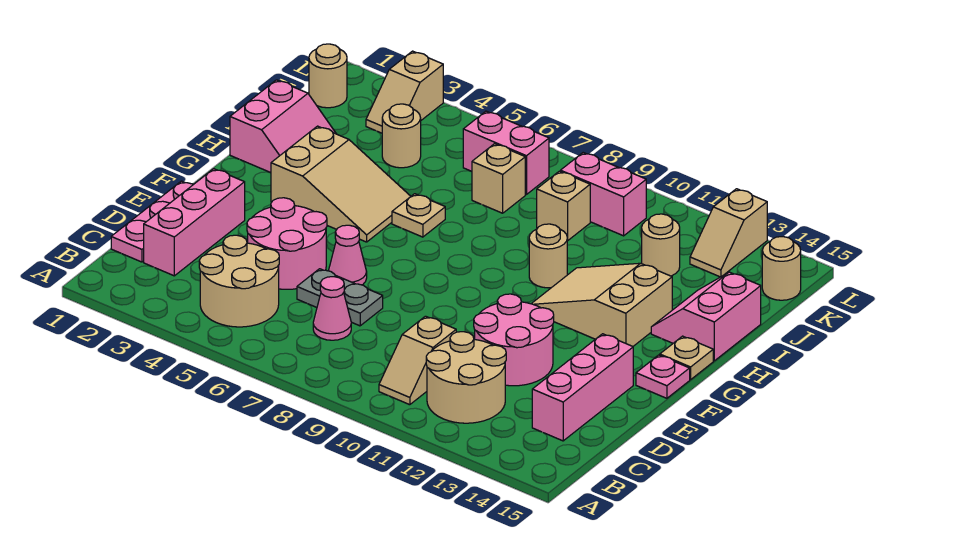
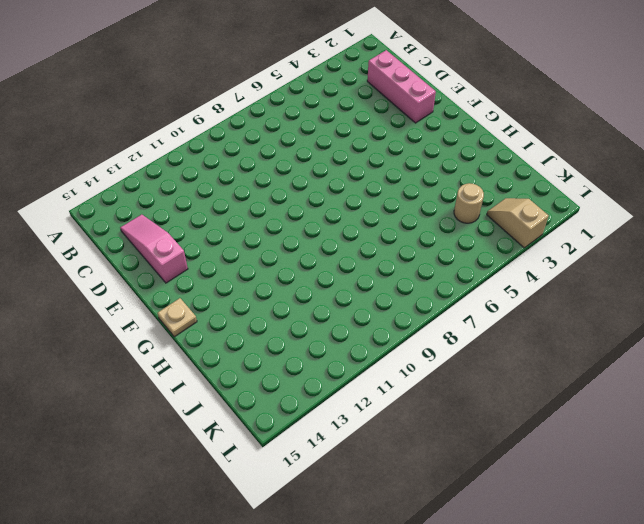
pink 1x3 slope [120,215,188,283] -> pink 1x3 brick [532,334,633,441]
none -> tan 2x2 round brick [199,235,279,327]
none -> tan 1x2 slope [379,316,456,405]
none -> tan 2x2 round brick [426,332,506,423]

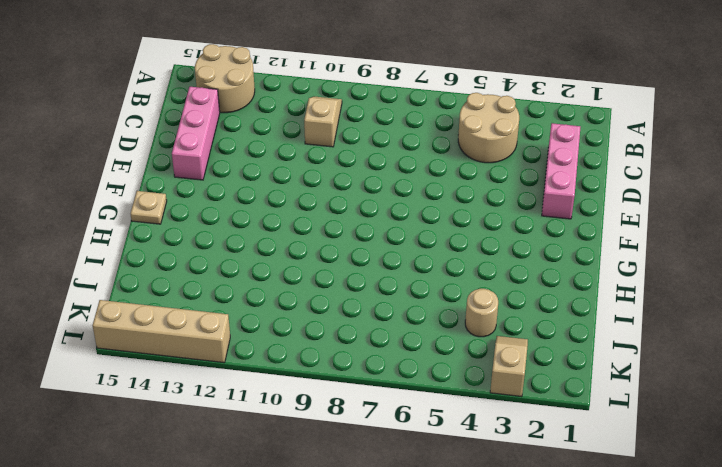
tan 2x2 round brick [195,44,255,113] -> tan 2x2 round brick moved to [426,332,506,423]
tan 1x4 brick [93,300,230,363] -> tan 1x2 slope [690,189,767,277]
none -> pink 1x3 plate [111,181,193,262]
none -> pink 1x1 cone [313,277,351,340]
none -> pink 2x2 round brick [247,198,327,289]

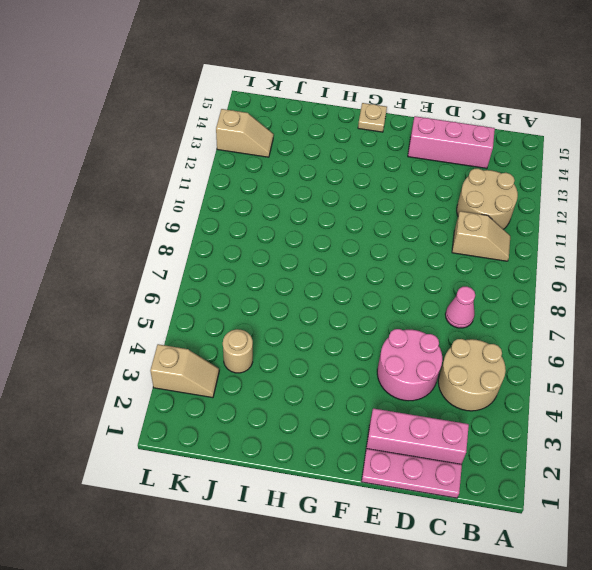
none -> grey 1x2 plate [297,269,383,326]
none -> pink 2x2 round brick [474,294,554,386]
none -> pink 1x1 cone [329,225,367,285]

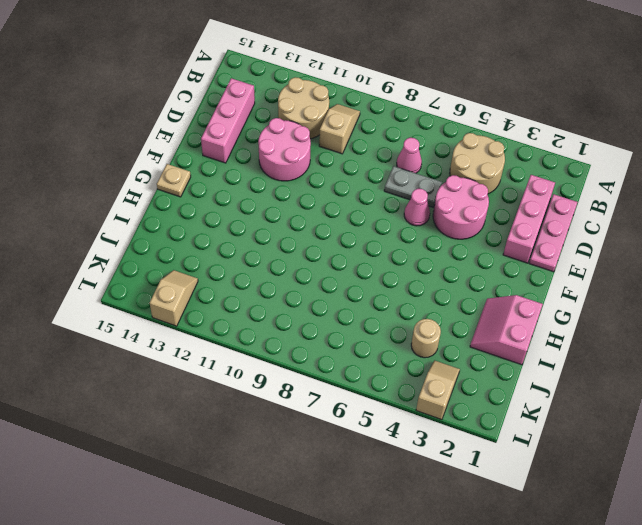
none -> pink 1x1 plate [636,355,690,398]
none -> tan 2x3 slope [271,126,411,242]
none -> tan 2x3 slope [531,263,672,346]

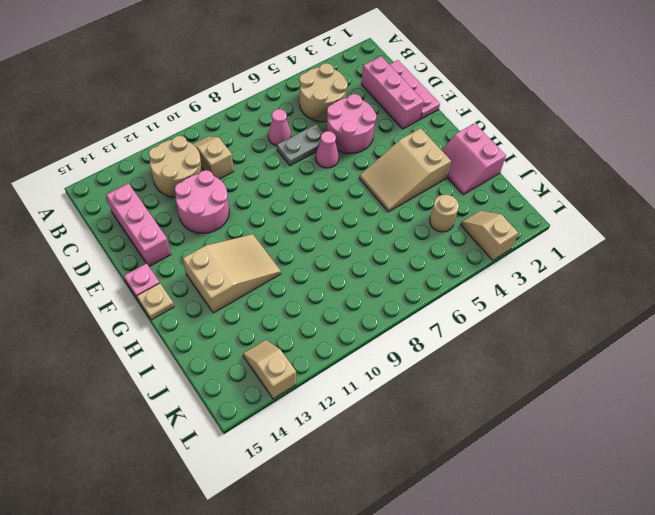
none -> tan 1x1 plate [392,194,445,237]
none -> tan 1x1 round brick [529,224,567,288]
none -> pink 2x2 slope [651,272,761,361]

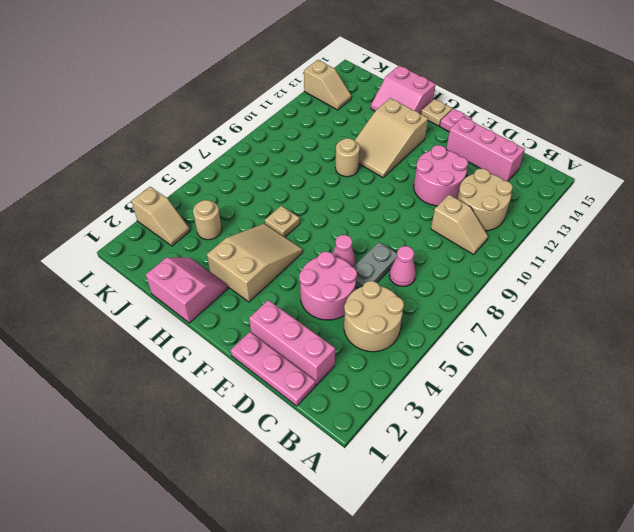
none -> tan 1x1 brick [472,144,525,213]
none -> tan 1x1 brick [537,171,590,241]
none -> tan 1x1 round brick [642,214,680,276]

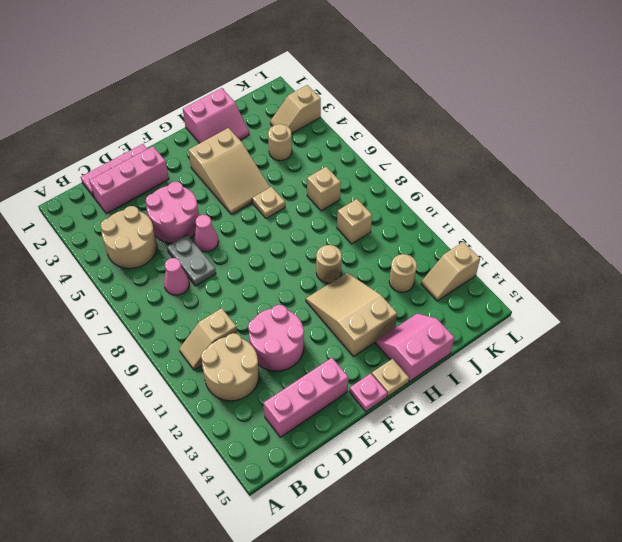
none -> tan 1x1 round brick [309,44,347,108]
none -> pink 1x2 brick [463,111,549,195]
none -> pink 1x2 brick [560,153,646,236]

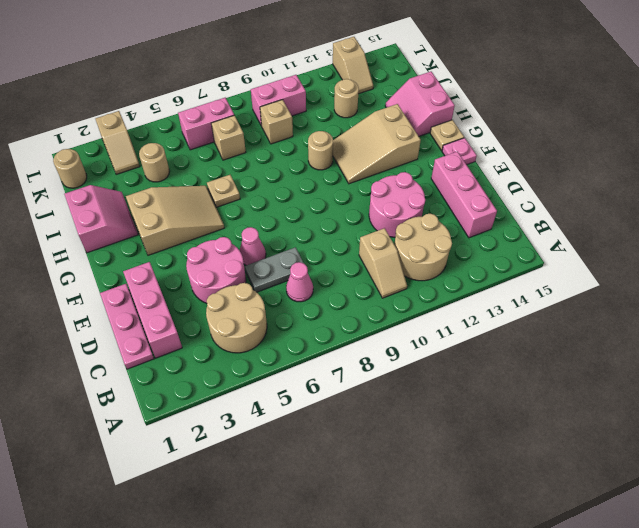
none -> tan 1x1 round brick [762,237,801,300]

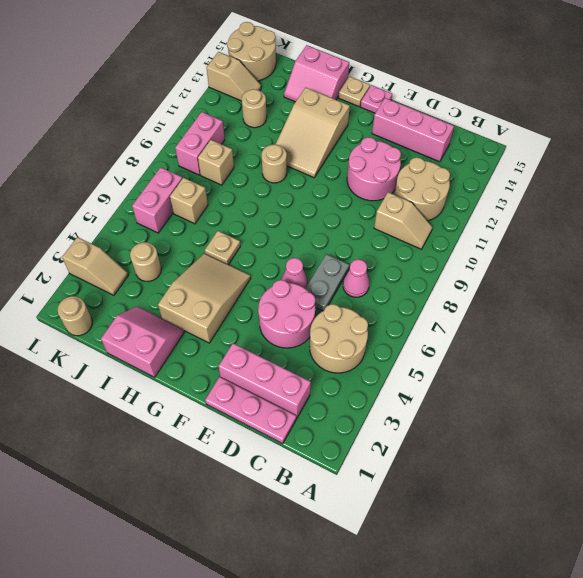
tan 2x2 round brick [227,22,276,81] -> tan 1x1 round brick [762,237,801,300]

